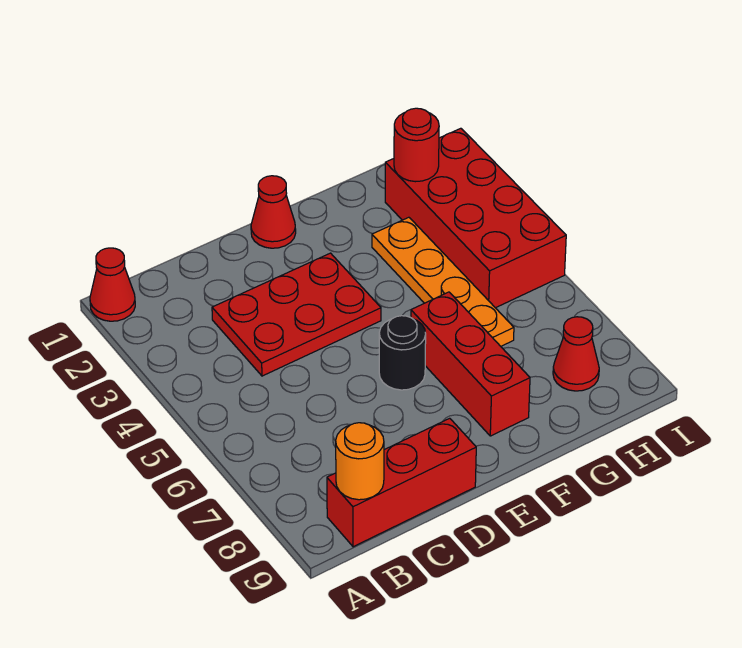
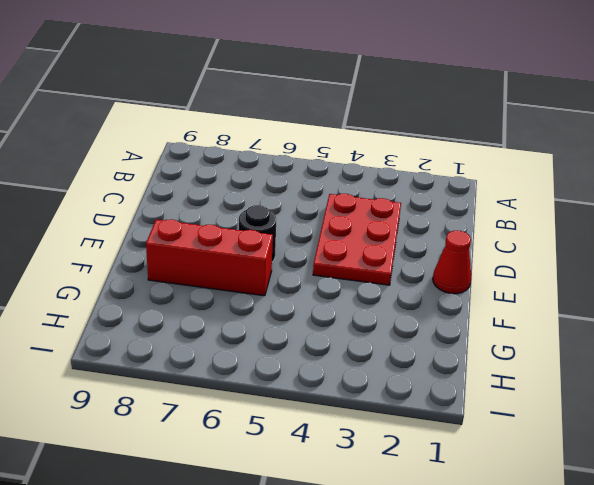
none -> red 1x1 cone [90,248,135,321]
none -> red 1x3 brick [327,418,476,547]

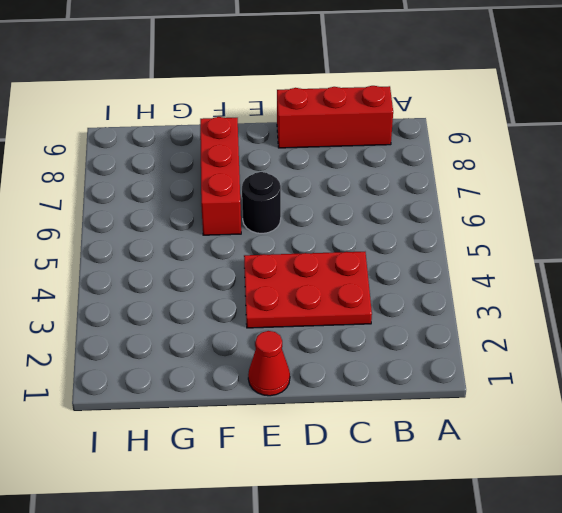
none -> red 1x1 cone [90,248,135,321]
none -> orange 1x4 plate [372,217,514,346]

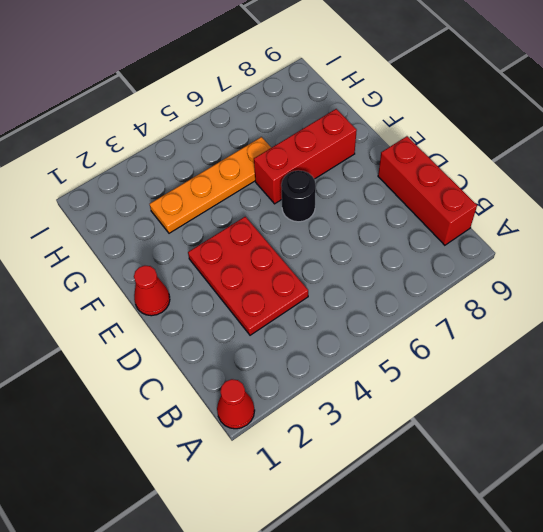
none -> red 2x4 brick [385,128,566,308]
none -> red 1x1 cone [553,317,599,391]

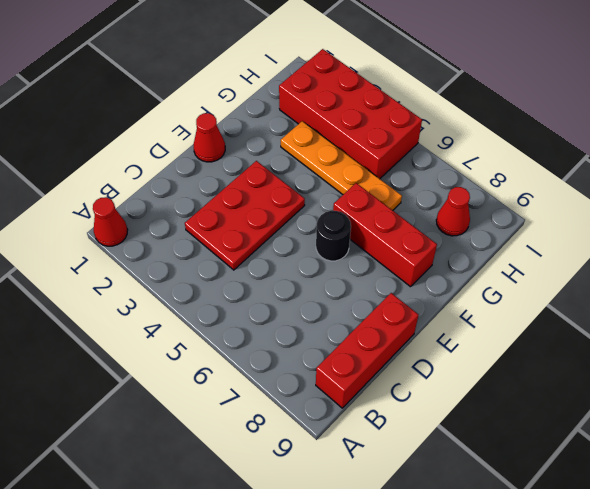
none -> orange 1x1 round brick [336,423,384,500]
none -> red 1x1 round brick [394,108,439,182]

